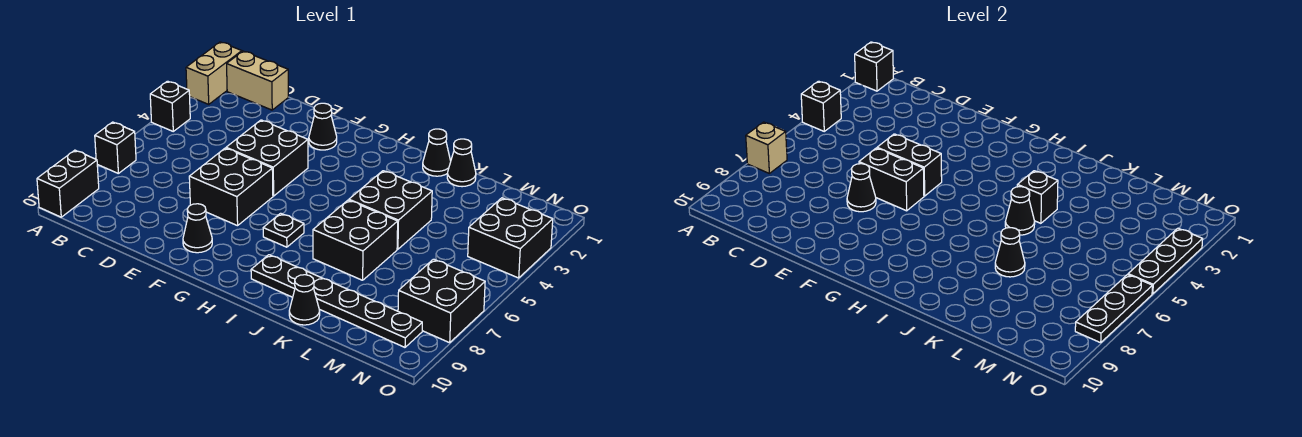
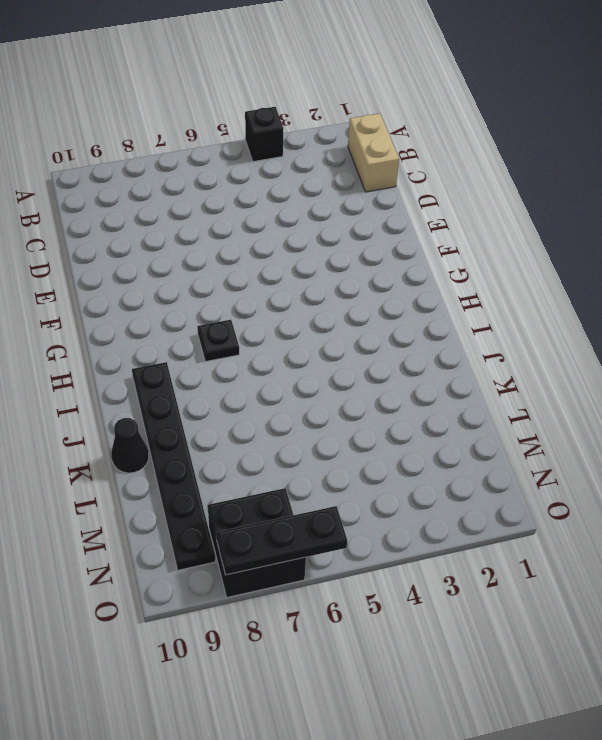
none -> tan 1x2 brick [186,42,242,104]
none -> black 1x1 brick [95,122,136,173]
none -> black 1x2 brick [37,150,99,217]

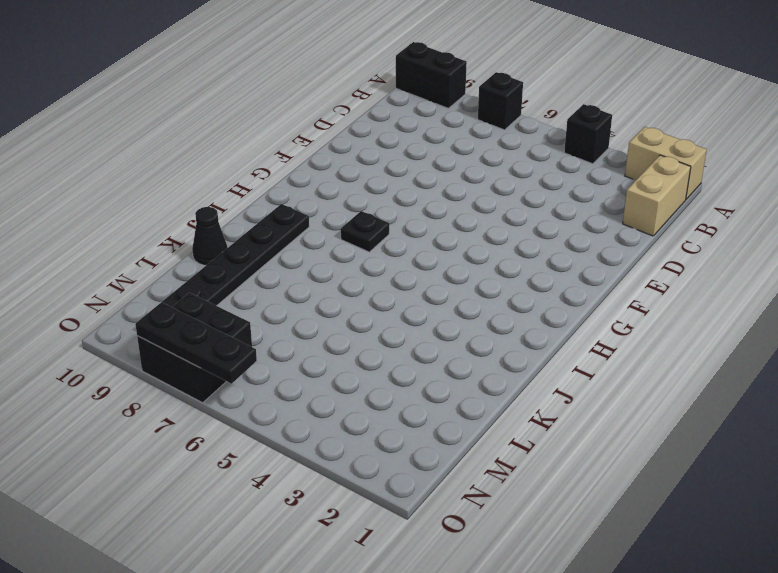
none -> black 2x2 brick [226,120,308,196]
none -> black 2x2 brick [189,148,273,226]
none -> black 1x1 cone [309,103,337,150]

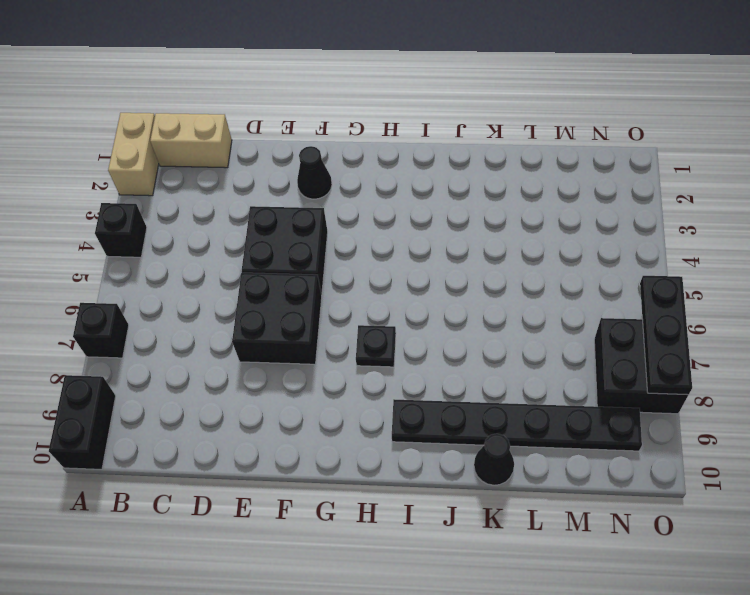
none -> black 1x1 cone [183,204,212,253]
none -> black 1x1 cone [423,129,451,176]
none -> black 2x2 brick [349,171,432,249]

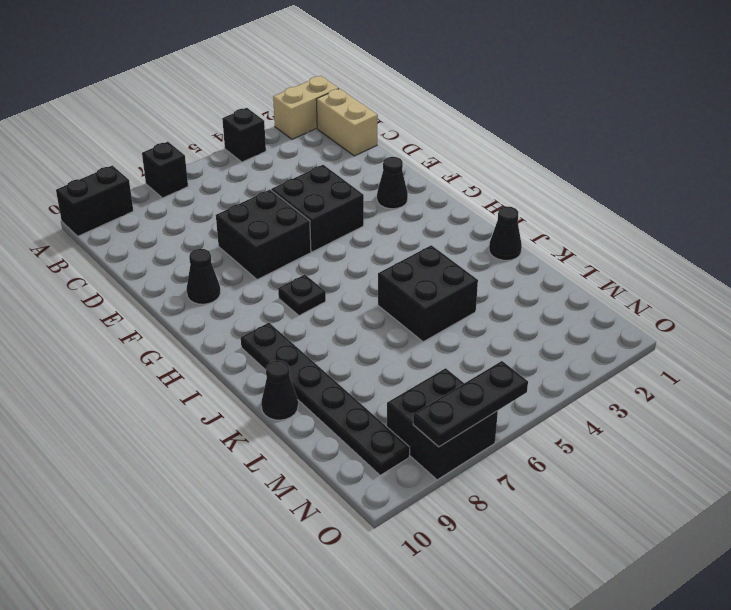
none -> black 2x2 brick [313,200,398,280]
none -> black 1x1 cone [447,139,476,187]
none -> black 2x2 brick [468,198,553,278]

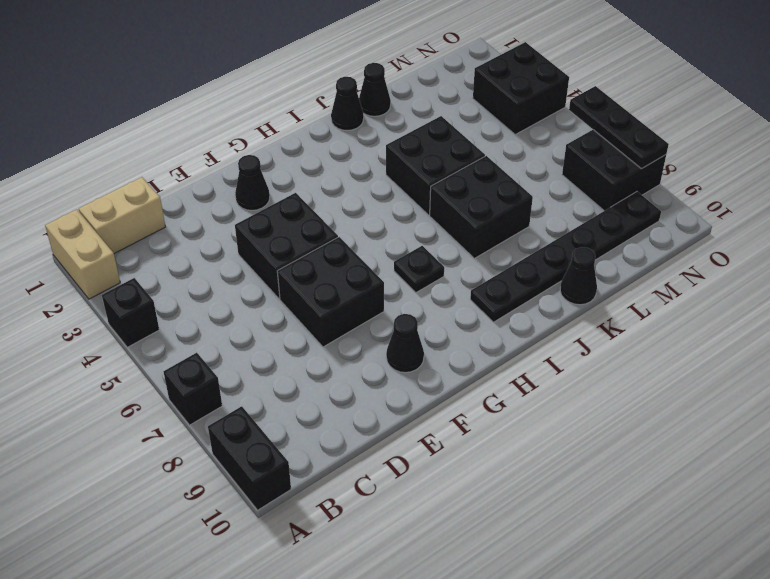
none -> black 1x1 brick [855,42,893,91]
none -> black 1x1 brick [801,81,841,131]
none -> tan 1x1 brick [746,122,787,173]

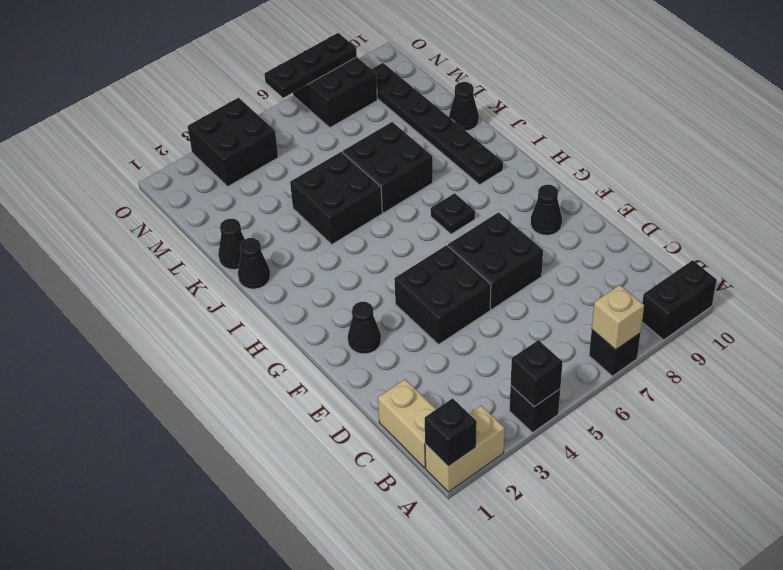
none -> black 1x2 brick [877,134,942,196]
none -> black 1x2 brick [859,148,924,211]
none -> black 1x1 cone [847,164,876,212]

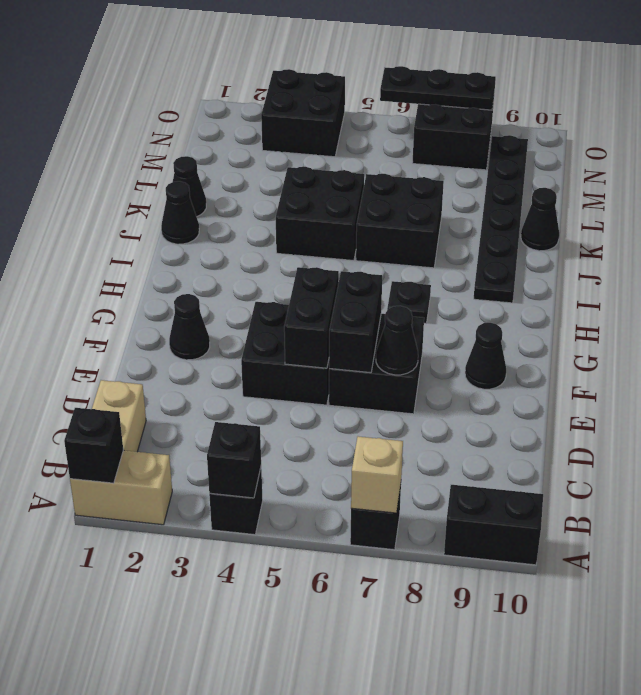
none -> black 1x1 brick [1017,171,1058,223]
none -> black 1x1 cone [1005,187,1035,235]
none -> black 1x1 cone [995,228,1025,277]

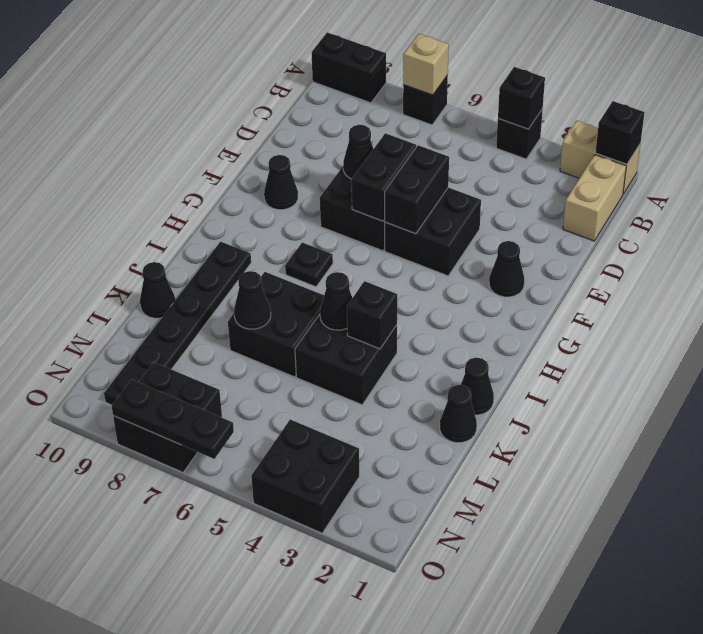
none -> black 1x3 plate [1128,228,1203,294]

